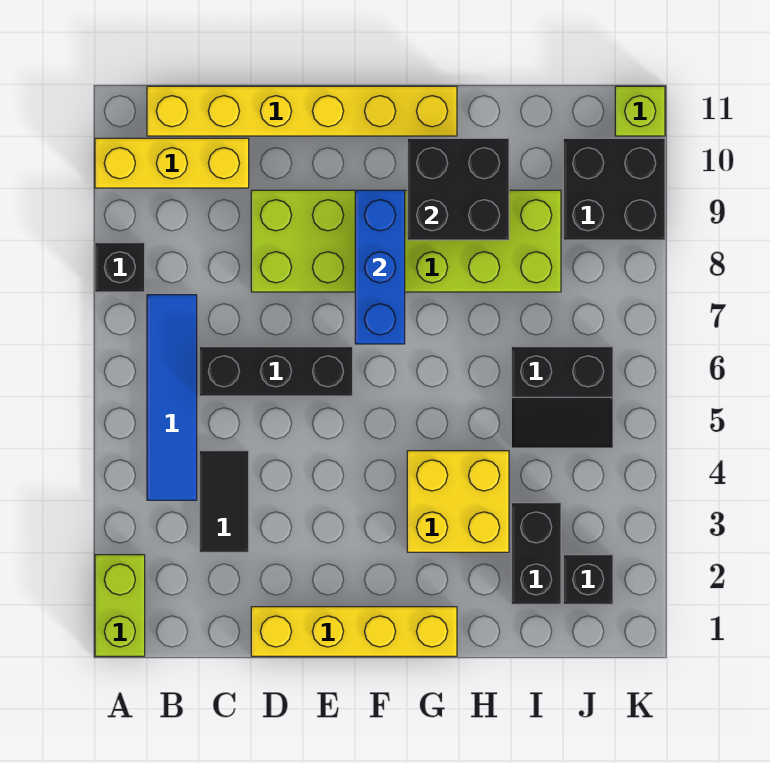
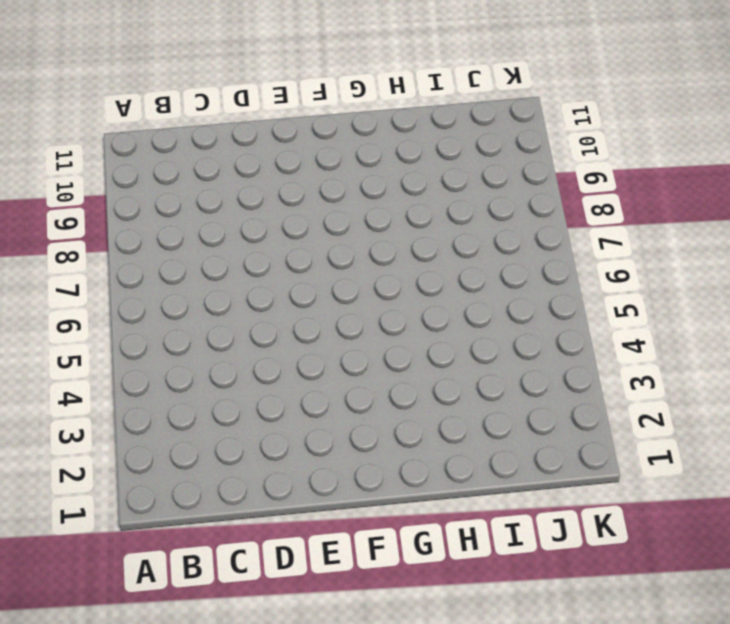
none -> lime 1x2 brick [95,555,145,656]
none -> black 1x1 brick [95,243,145,292]
none -> yellow 1x3 brick [95,138,249,188]

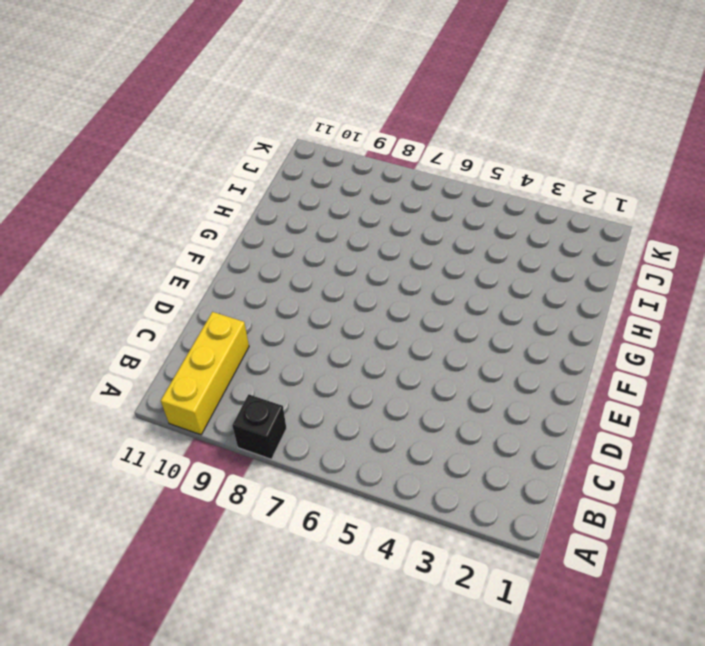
none -> lime 1x2 brick [95,555,145,656]
none -> blue 1x4 tile [147,295,197,500]
none -> yellow 1x6 brick [147,86,457,136]

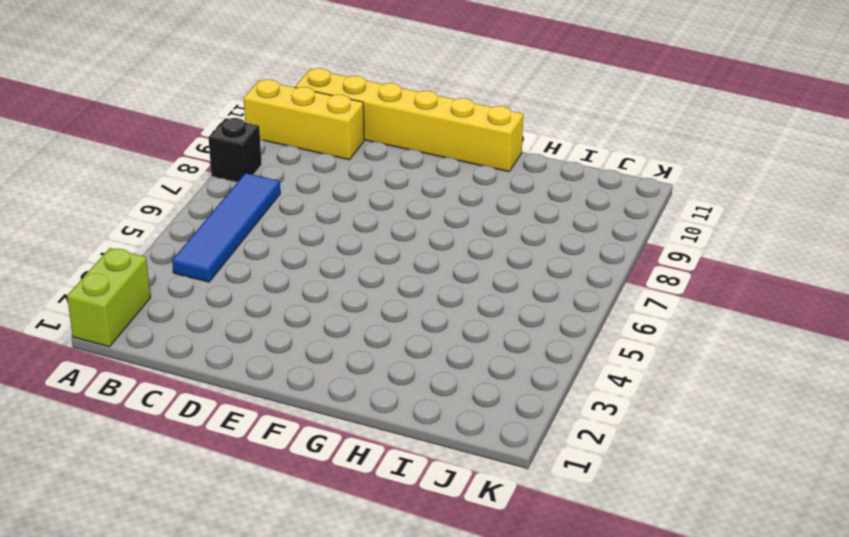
none -> black 1x2 tile [199,451,249,552]
none -> black 1x3 brick [199,347,353,396]
none -> yellow 1x4 brick [251,607,457,656]

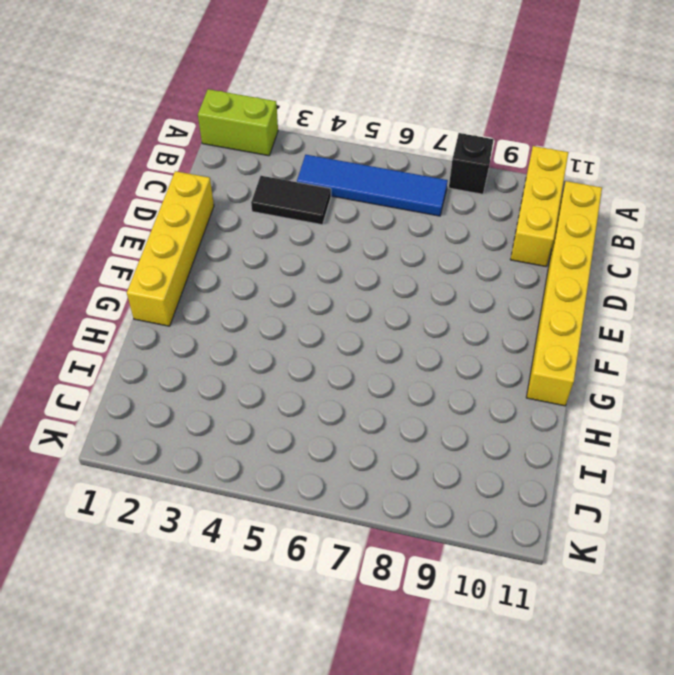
none -> black 1x3 brick [199,347,353,396]
none -> lime 2x6 brick [251,190,561,292]
none -> yellow 2x2 brick [407,451,509,552]

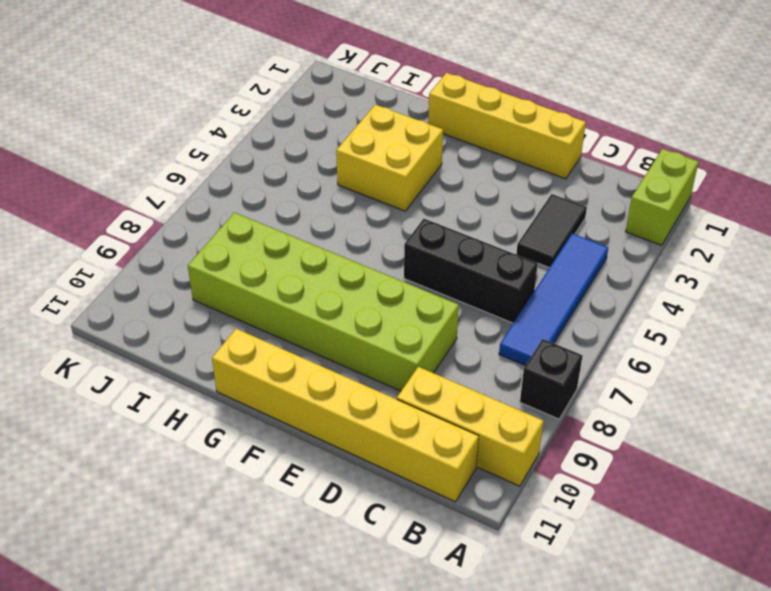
none -> black 1x2 brick [511,503,561,604]
none -> black 2x2 slope [511,347,613,448]
none -> black 1x1 brick [563,555,613,604]

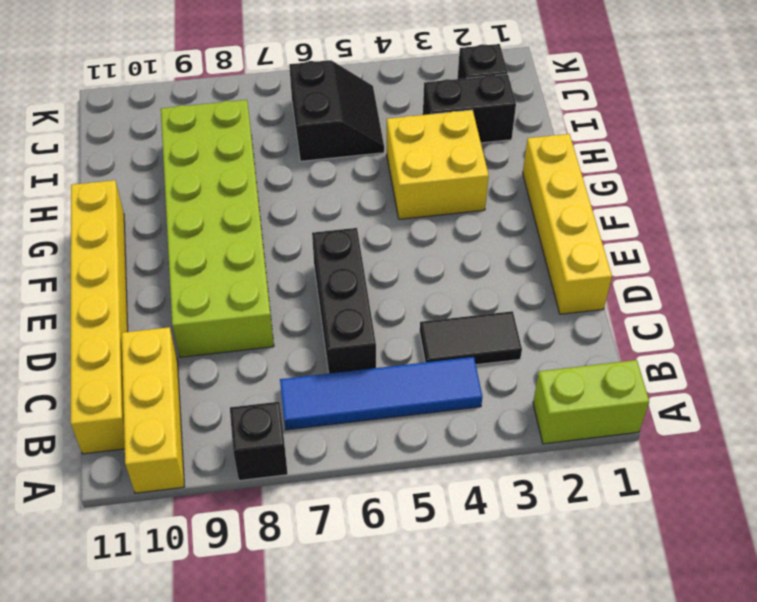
none -> black 2x2 brick [563,138,665,240]
none -> lime 1x1 brick [615,86,665,136]
none -> blue 1x3 brick [355,190,405,344]

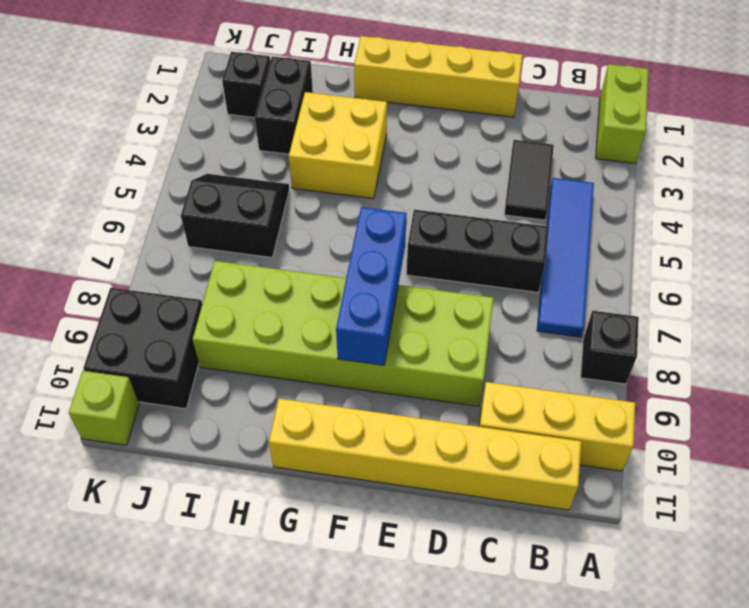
none -> black 2x2 brick [407,138,509,240]

